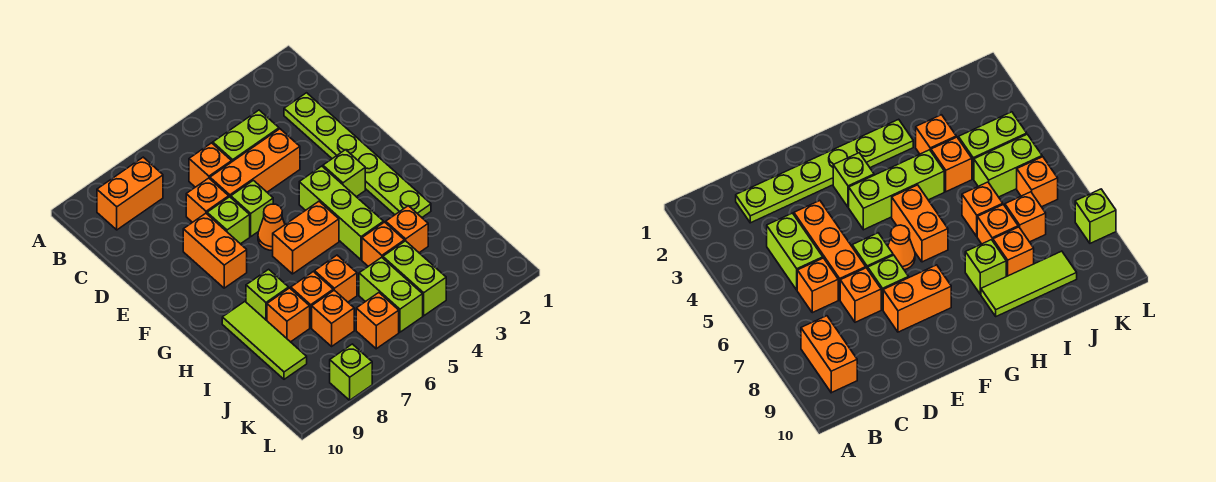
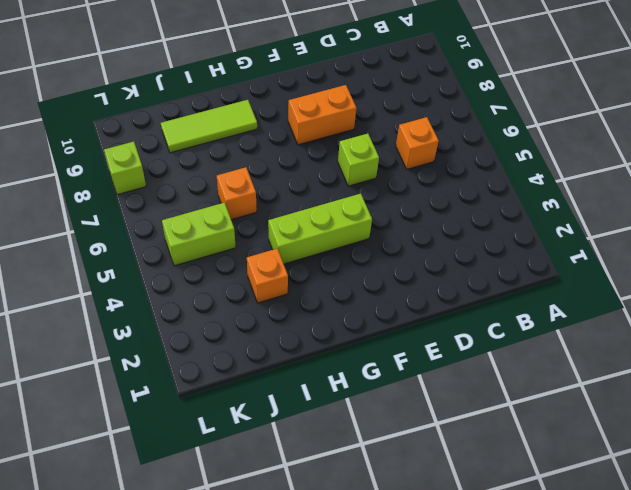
none -> orange 1x2 brick [97,157,163,230]
none -> lime 1x6 plate [284,93,431,217]
none -> lime 1x2 brick [213,110,279,162]

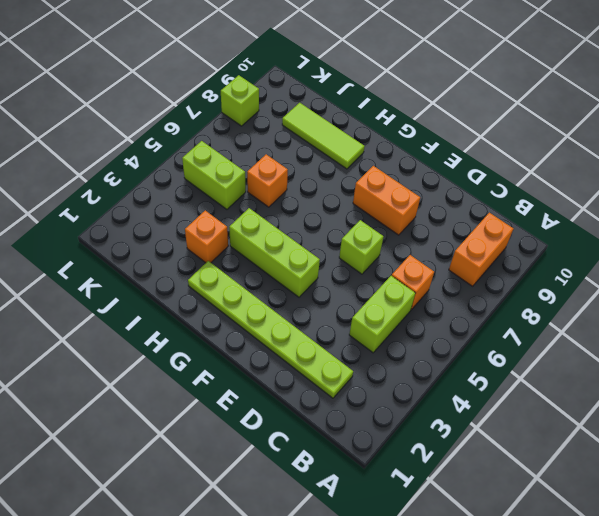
none -> orange 1x3 brick [210,129,300,197]
none -> orange 1x1 brick [186,178,229,222]
none -> lime 1x1 brick [207,197,250,244]

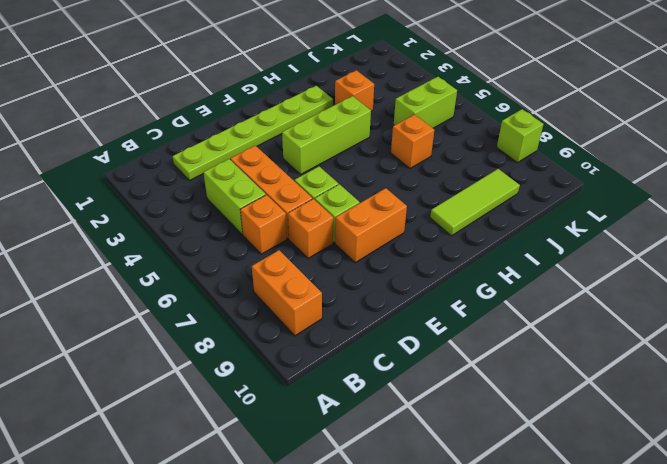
none -> lime 1x1 brick [323,150,365,197]
none -> orange 1x1 cone [258,204,285,251]
none -> orange 1x2 brick [273,201,339,274]

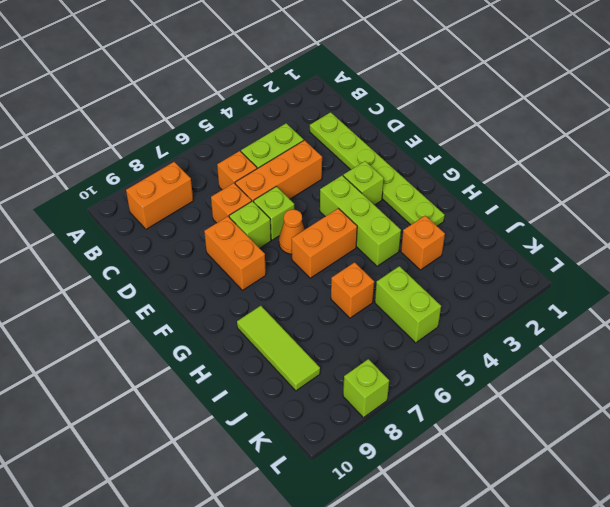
none -> lime 1x1 brick [246,269,289,321]
none -> orange 1x1 brick [362,222,404,266]
none -> orange 1x1 brick [291,272,333,328]

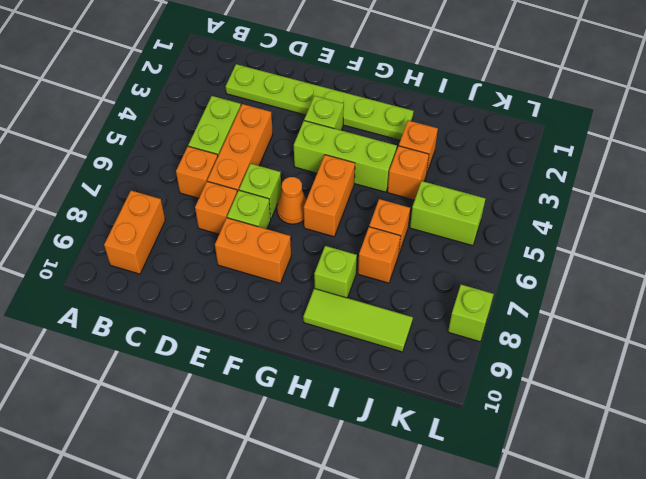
none -> orange 1x1 brick [267,288,310,342]
none -> lime 1x2 brick [383,241,446,316]
none -> orange 1x1 brick [312,290,354,346]

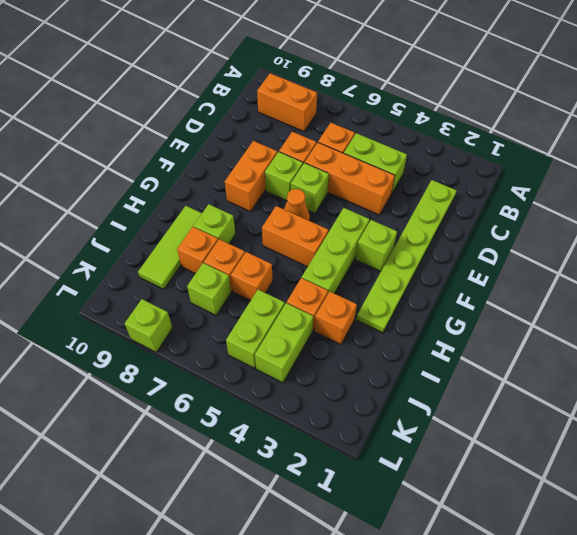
lime 1x1 brick [187,263,231,315] -> orange 1x1 brick [312,290,354,346]
none -> orange 1x1 brick [356,293,399,349]

